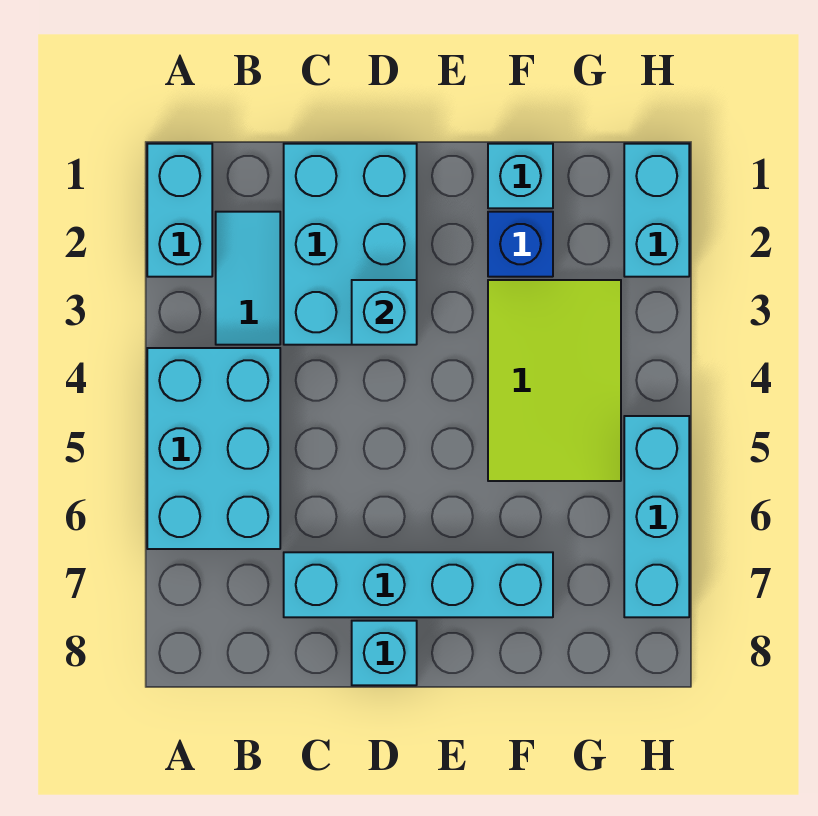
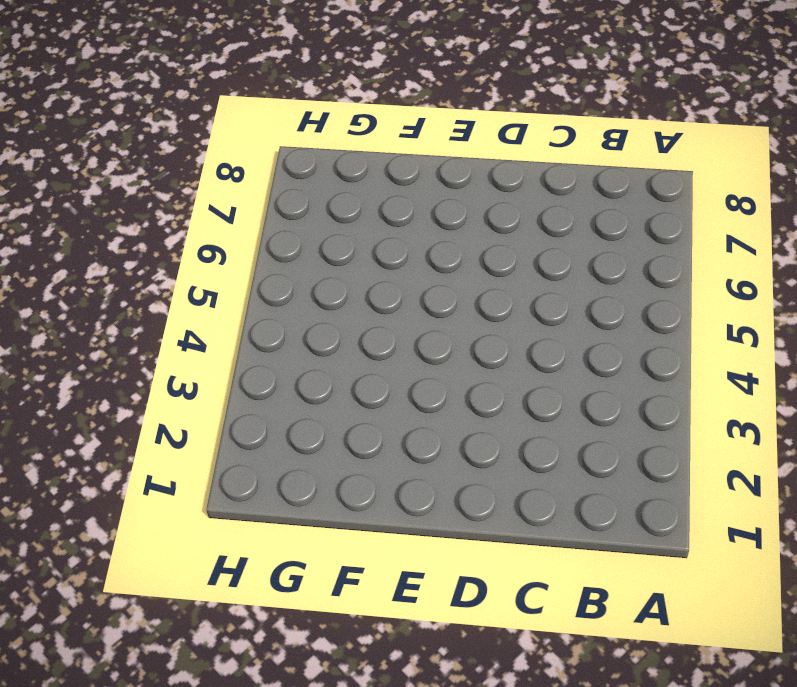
none -> cyan 1x2 brick [147,144,212,277]
none -> cyan 2x3 brick [147,348,280,549]
none -> cyan 1x2 tile [216,212,280,345]

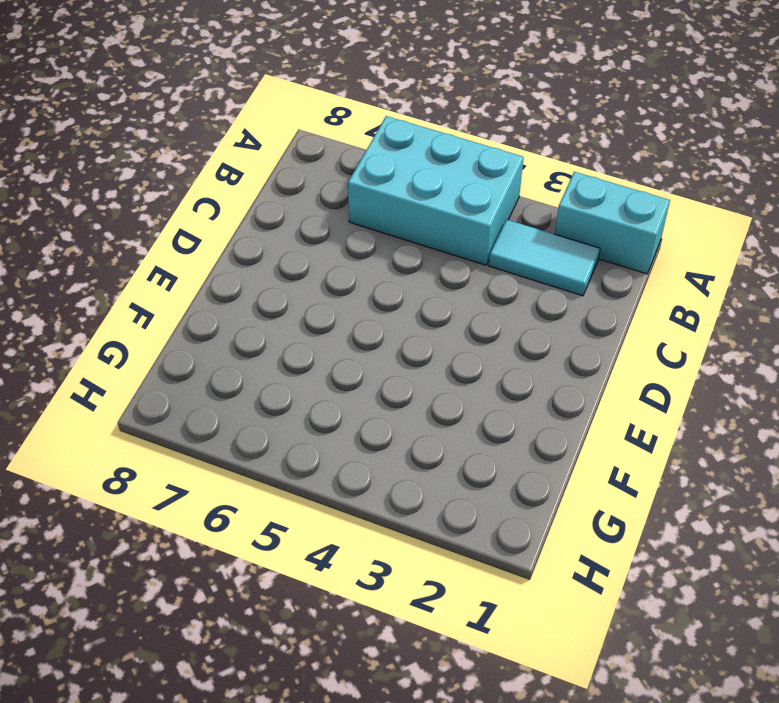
none -> cyan 2x3 brick [284,144,417,345]
none -> cyan 1x4 brick [284,552,553,617]
none -> cyan 1x1 brick [352,621,417,685]

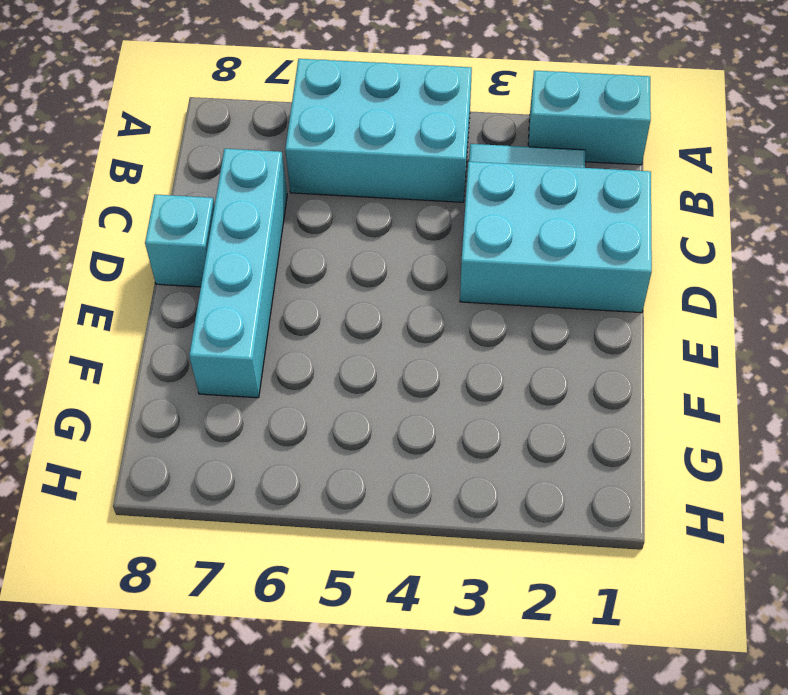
none -> cyan 1x1 brick [488,144,553,208]
none -> blue 1x1 brick [488,212,553,277]
none -> lime 2x3 tile [488,280,621,481]

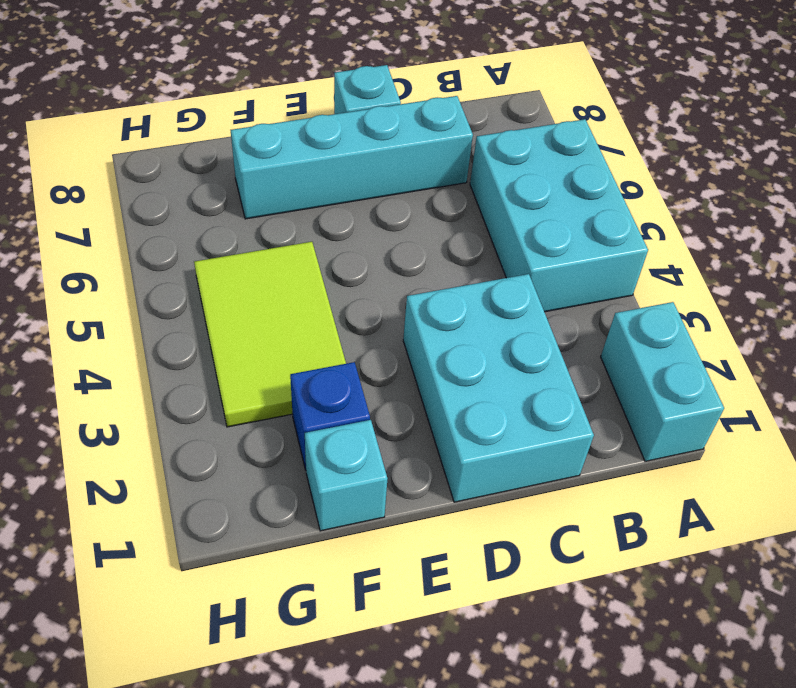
none -> cyan 1x2 tile [216,212,280,345]
none -> cyan 1x2 brick [624,144,689,277]
none -> cyan 1x3 brick [624,416,689,617]

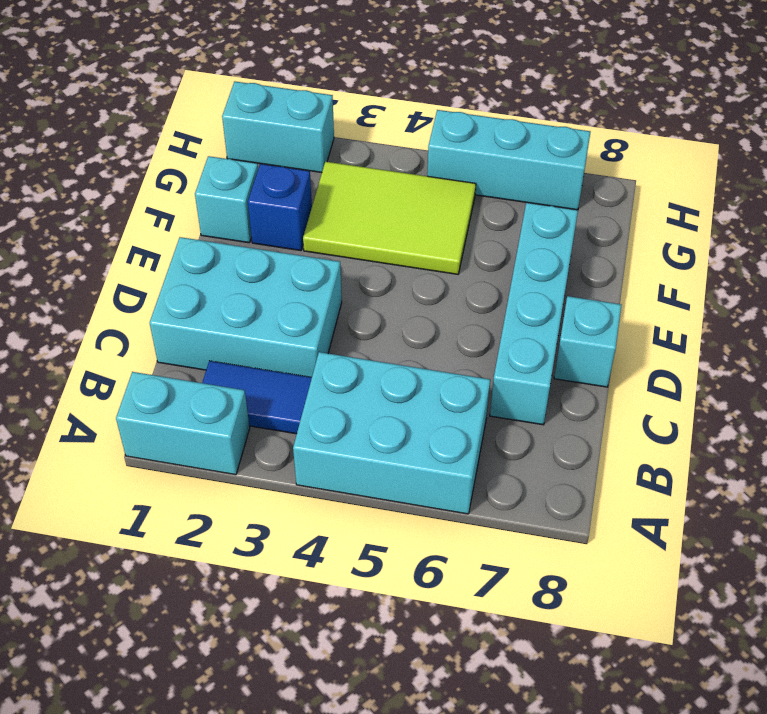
blue 1x2 tile [202,361,312,434] -> cyan 1x2 tile [216,212,280,345]
none -> cyan 1x1 brick [352,280,417,345]

